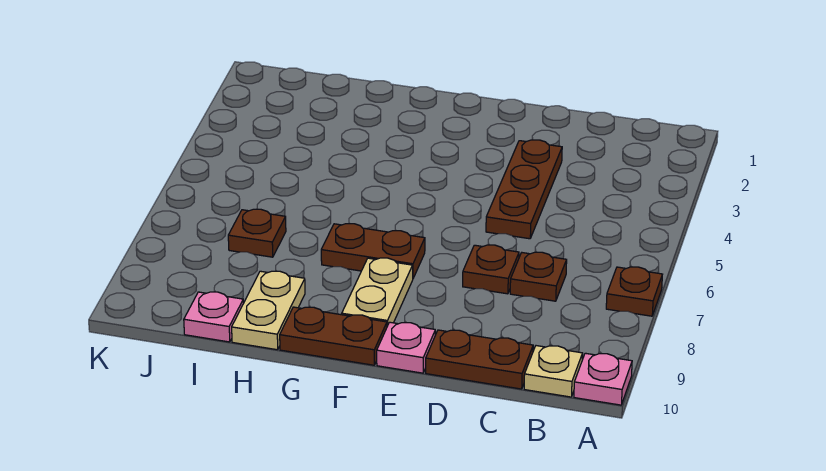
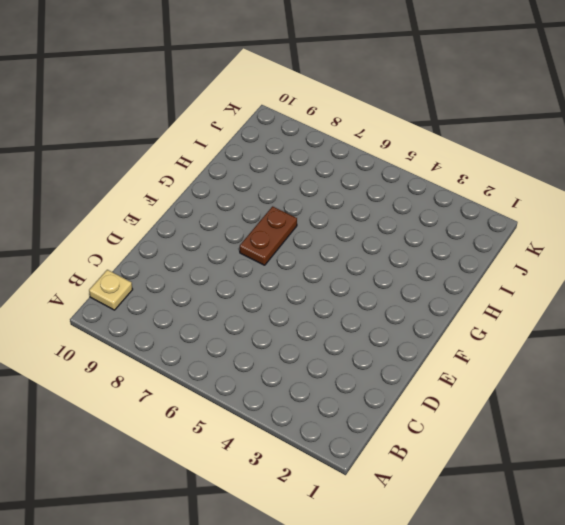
none -> brown 1x1 plate [606,267,662,316]
none -> pink 1x1 plate [574,353,632,405]
none -> brown 1x1 plate [510,252,567,301]

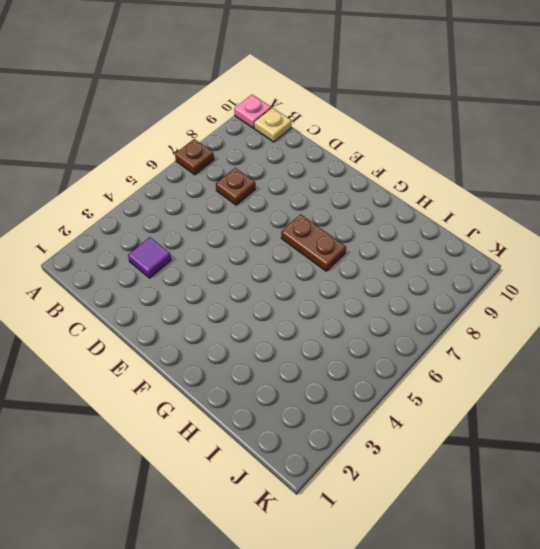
purple 1x1 tile [128,237,171,278] -> none
none -> brown 1x2 plate [426,330,533,389]
none -> brown 1x3 plate [486,140,562,239]
none -> brown 1x1 plate [463,245,519,294]

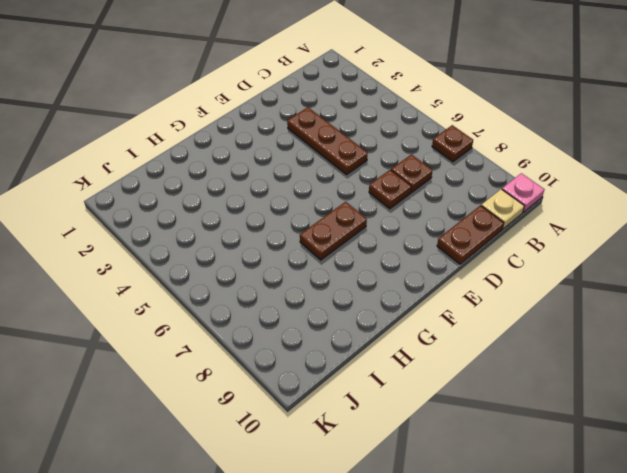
none -> pink 1x1 plate [377,322,435,373]
none -> tan 1x2 plate [342,258,413,326]
none -> brown 1x2 plate [280,307,387,365]

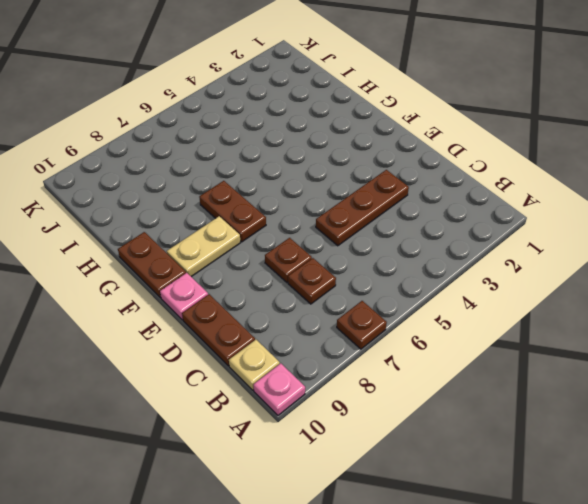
none -> tan 1x2 plate [232,271,305,350]
none -> brown 1x1 plate [228,209,286,257]
none -> pink 1x1 plate [184,292,243,342]

